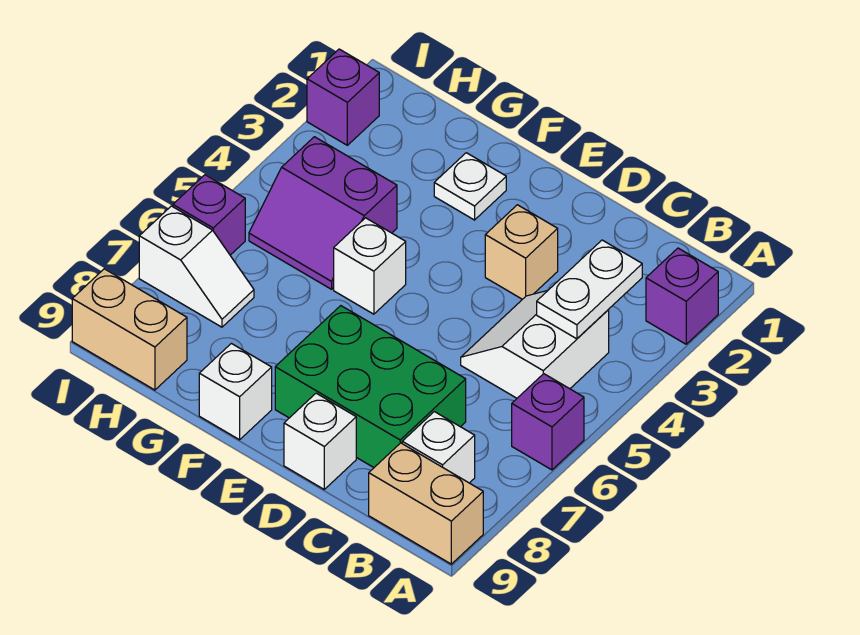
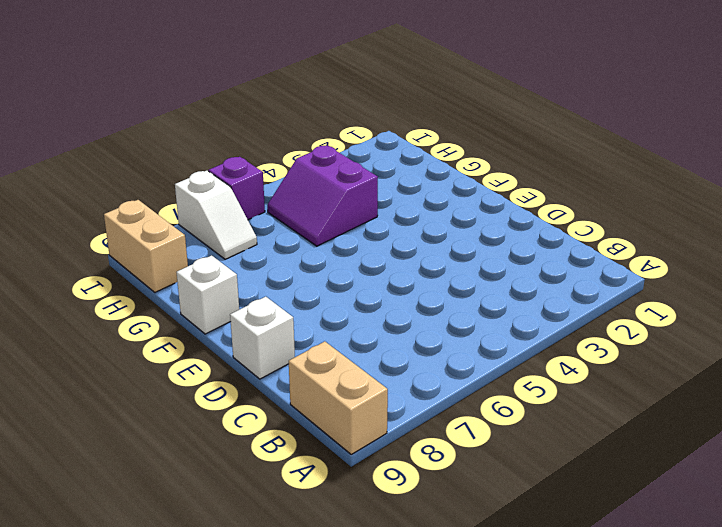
none -> purple 1x1 brick [646,248,718,344]
none -> purple 1x1 brick [512,374,584,470]
none -> white 2x2 slope [461,290,609,398]

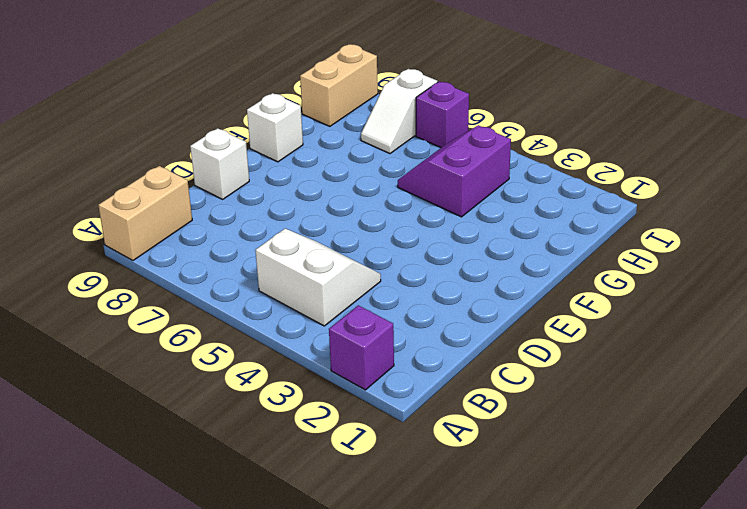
none -> purple 1x1 brick [512,374,584,470]
none -> white 1x1 brick [402,412,475,483]
none -> green 2x3 brick [275,306,466,467]

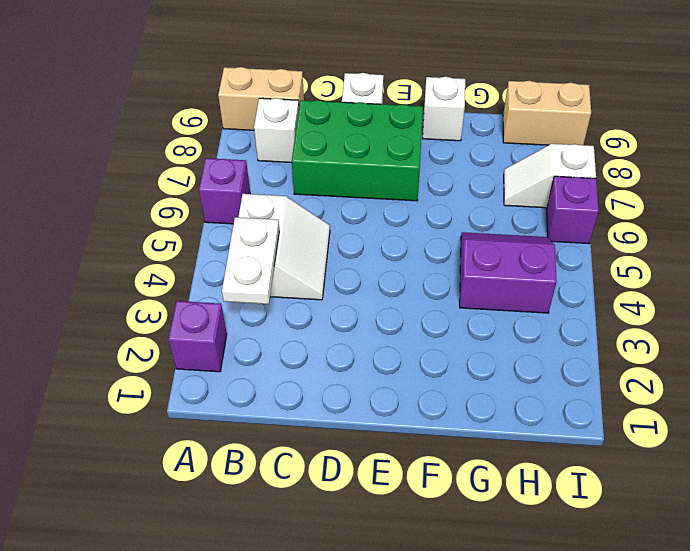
none -> tan 1x1 brick [485,205,558,299]
none -> white 1x1 plate [434,153,506,220]
none -> white 1x1 brick [334,218,406,314]

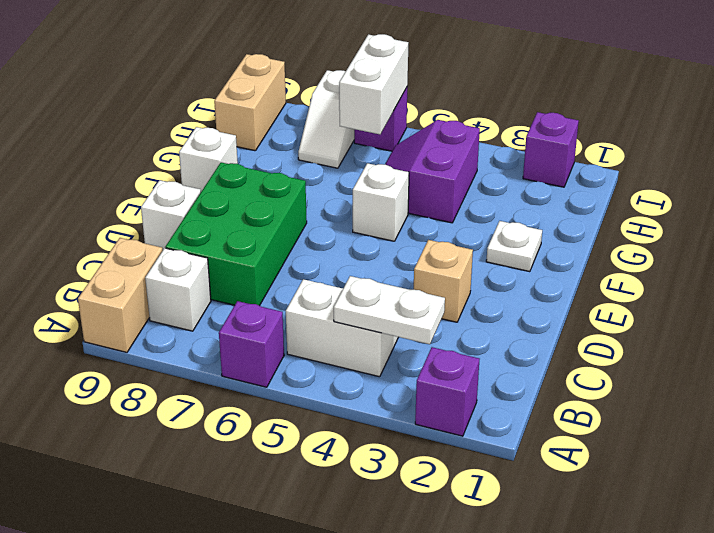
white 1x2 brick [339,34,408,134] -> none

